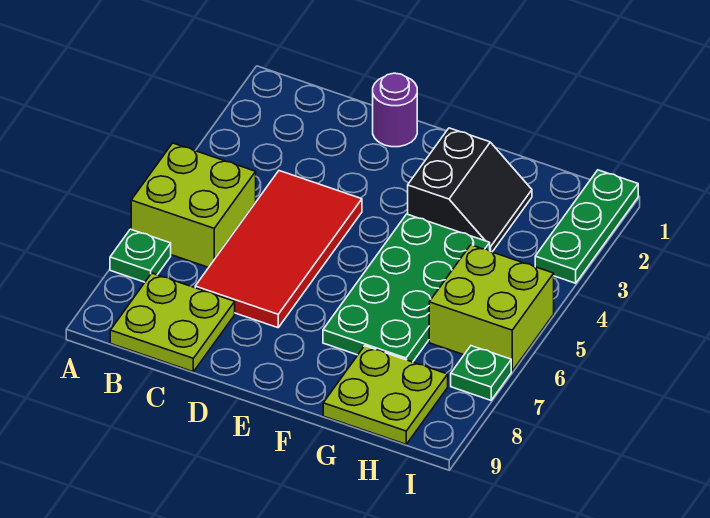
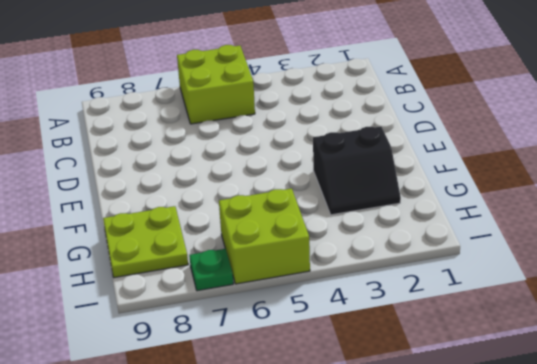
none -> green 1x1 plate [110,229,171,282]
none -> lime 2x2 plate [110,273,235,372]

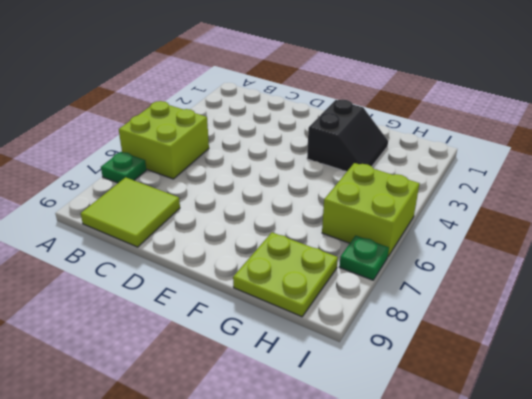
lime 2x2 tile [81,177,180,247] -> lime 2x2 plate [110,273,235,372]
none -> red 2x4 tile [195,171,362,328]
none -> purple 1x1 round brick [373,73,417,147]

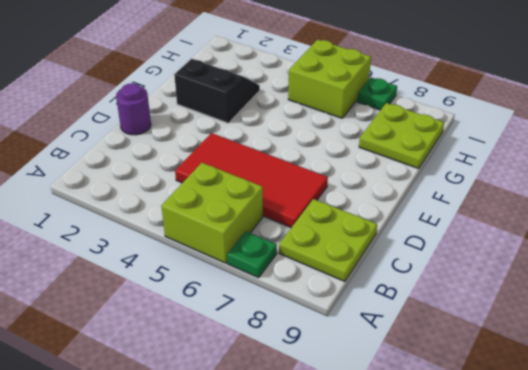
none -> green 2x4 plate [323,214,490,362]
none -> green 1x3 plate [535,170,638,283]

